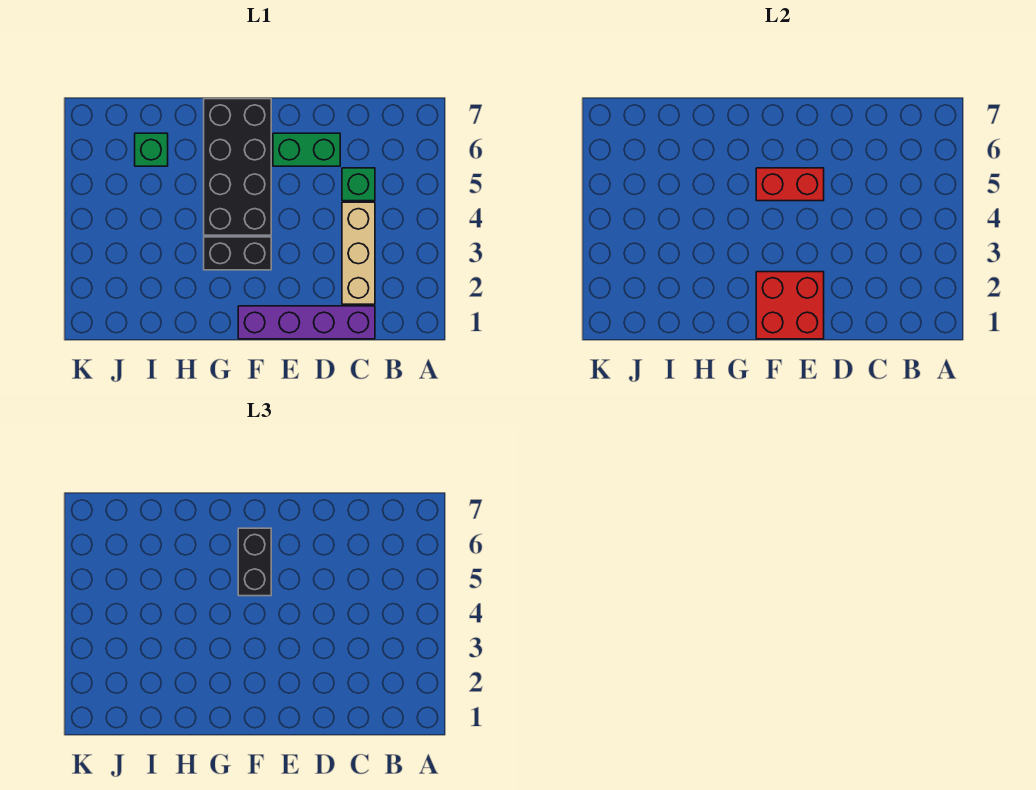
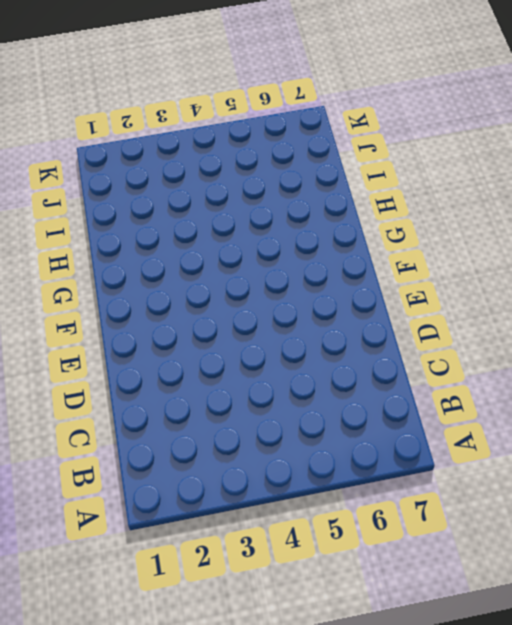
none -> purple 1x4 brick [238,306,375,339]
none -> tan 1x3 brick [342,202,375,304]

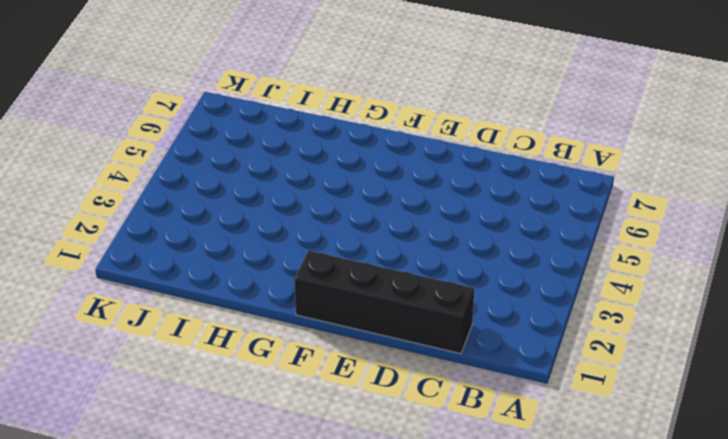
black 1x4 brick [294,251,474,354] -> purple 1x4 brick [238,306,375,339]
none -> tan 1x3 brick [342,202,375,304]
none -> green 1x1 brick [342,168,375,201]

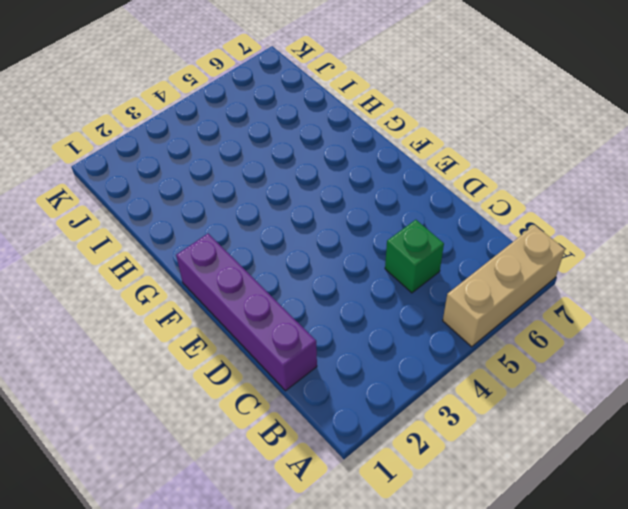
tan 1x3 brick [443,225,565,347] -> tan 1x3 brick moved to [342,202,375,304]
none -> green 1x2 brick [273,133,340,166]
none -> black 1x2 brick [204,237,271,270]

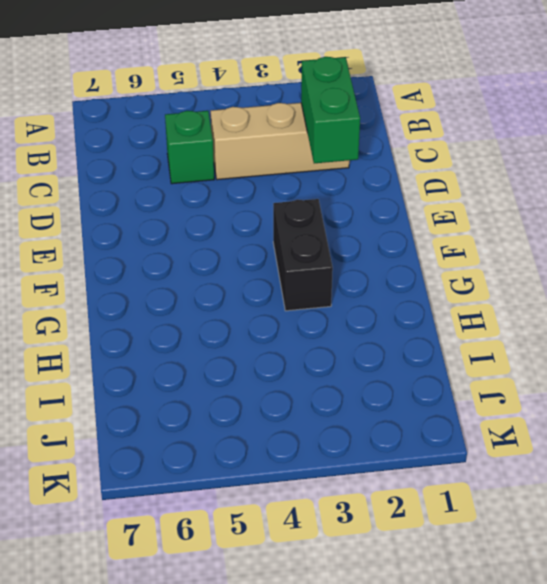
green 1x2 brick [301,57,360,163] -> green 1x2 brick moved to [273,133,340,166]
none -> purple 1x4 brick [238,306,375,339]
none -> black 2x4 brick [204,99,271,235]

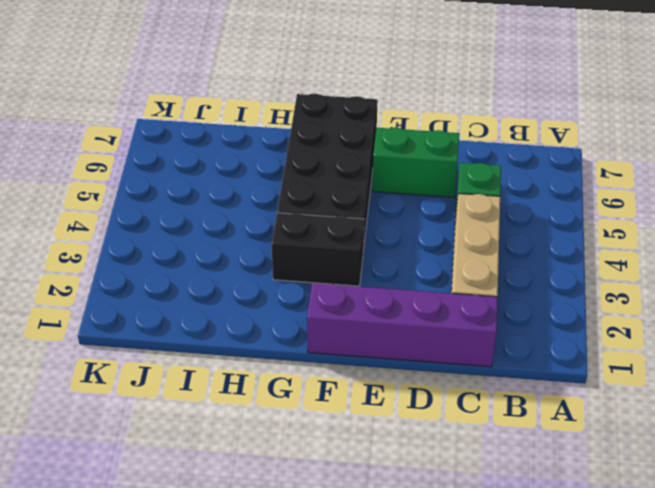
none -> green 1x1 brick [135,133,168,166]
none -> red 2x2 brick [756,272,824,339]

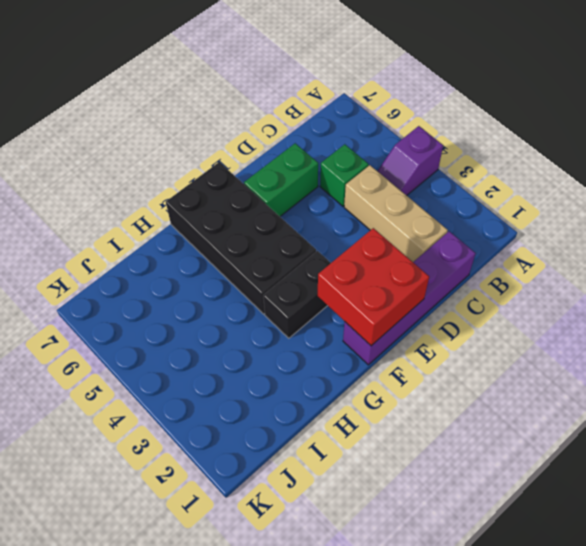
purple 1x2 slope [378,126,443,195] -> none
none -> green 1x1 brick [135,133,168,166]
none -> red 1x2 brick [756,168,824,201]

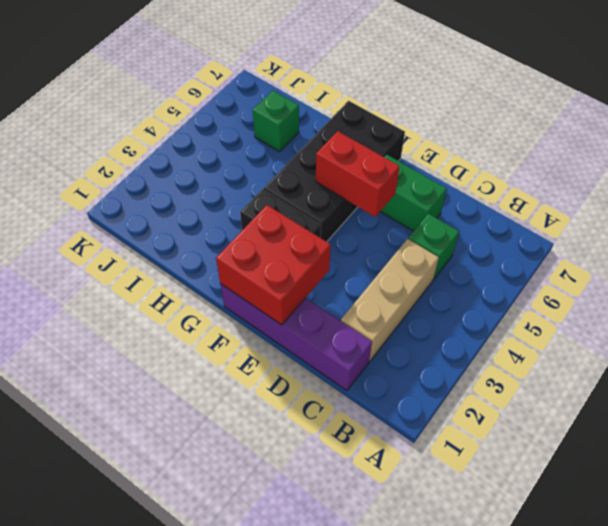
none -> black 1x2 brick [238,528,271,596]

